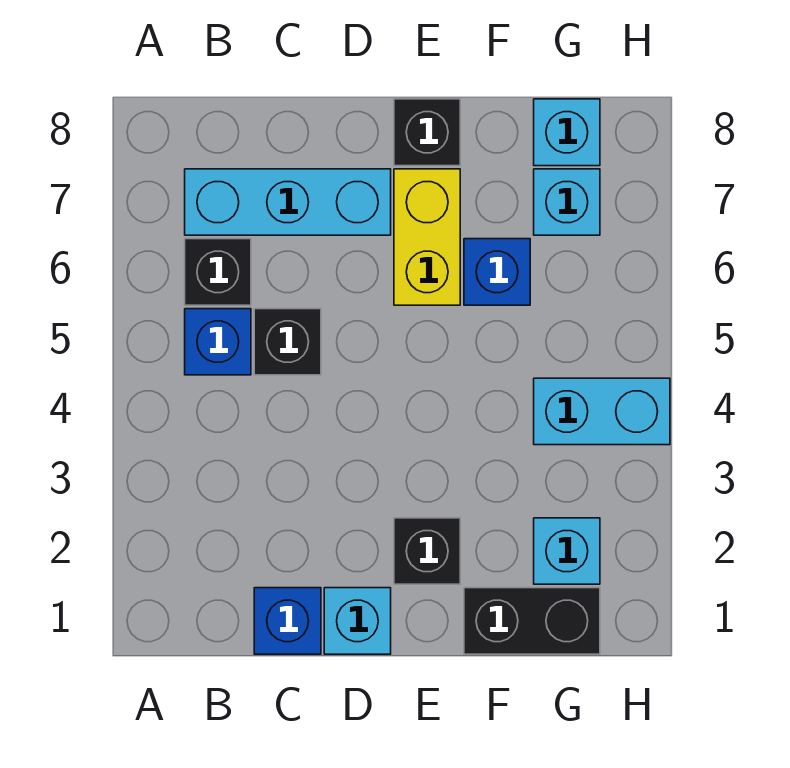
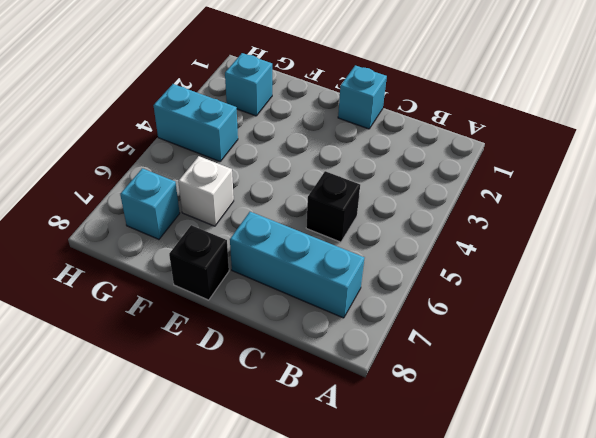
white 1x1 brick [178,156,234,226] -> blue 1x1 brick [464,239,530,305]
none -> blue 1x1 brick [185,309,251,375]
none -> black 1x1 brick [185,239,251,305]
none -> blue 1x1 brick [254,588,321,654]

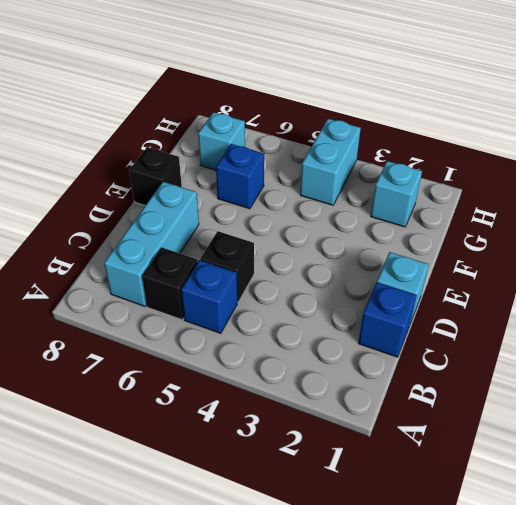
none -> black 1x1 brick [394,518,460,584]
none -> yellow 1x2 brick [394,169,460,305]
none -> black 1x2 brick [464,588,600,654]

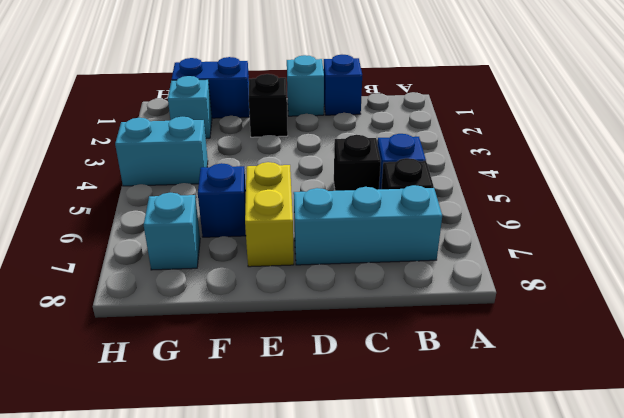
blue 1x2 brick [172,57,249,118] -> black 1x2 brick [464,588,600,654]
none -> black 1x1 brick [394,99,460,166]
none -> cyan 1x1 brick [534,99,600,166]

